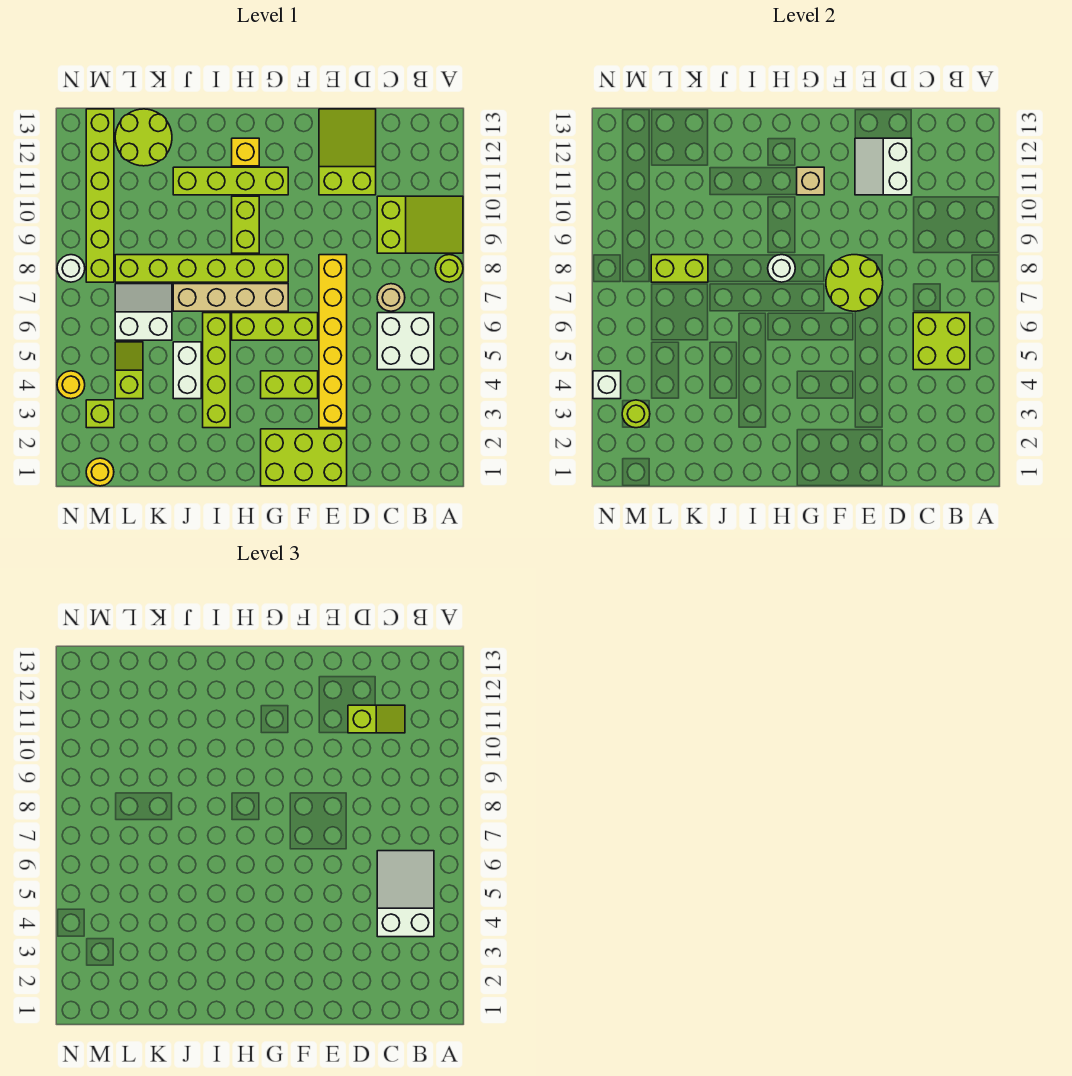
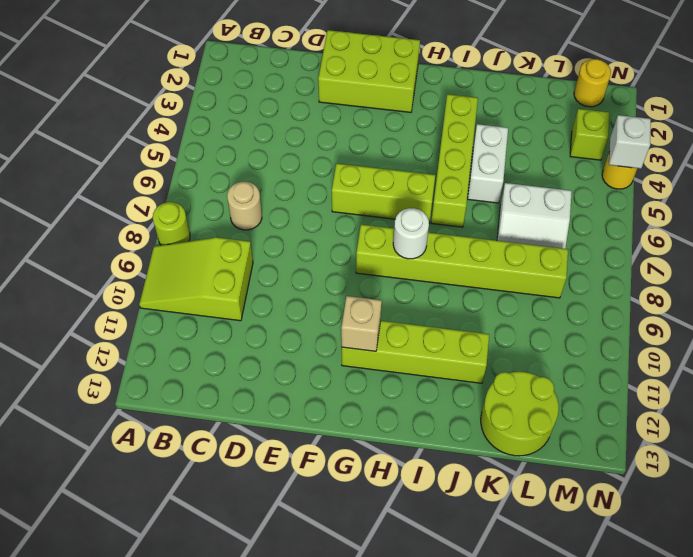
none -> white 2x2 brick [377,313,434,370]
none -> lime 2x3 slope [319,109,376,195]
none -> yellow 1x6 brick [319,255,347,428]
none -> lime 1x2 brick [261,371,318,399]

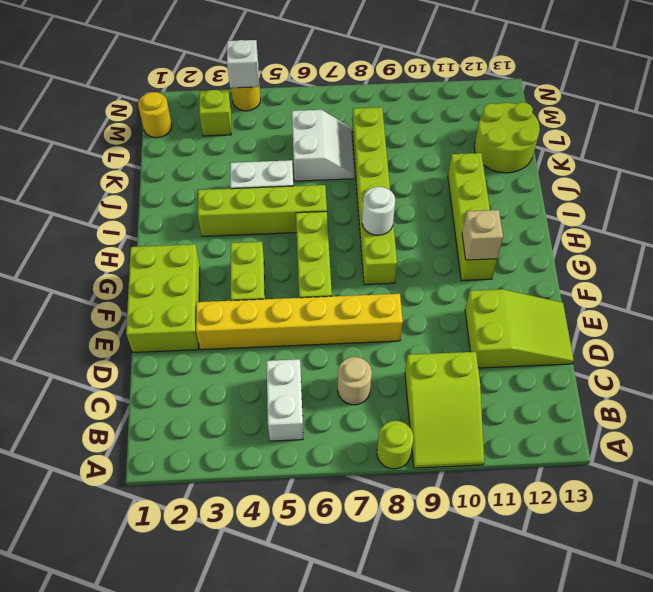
white 1x2 brick [266,359,303,441] -> white 2x2 brick [377,313,434,370]
none -> tan 1x4 brick [173,284,288,311]
none -> lime 1x2 brick [232,196,259,253]
none -> yellow 1x1 brick [232,138,259,166]
none -> lime 1x2 slope [115,342,143,399]

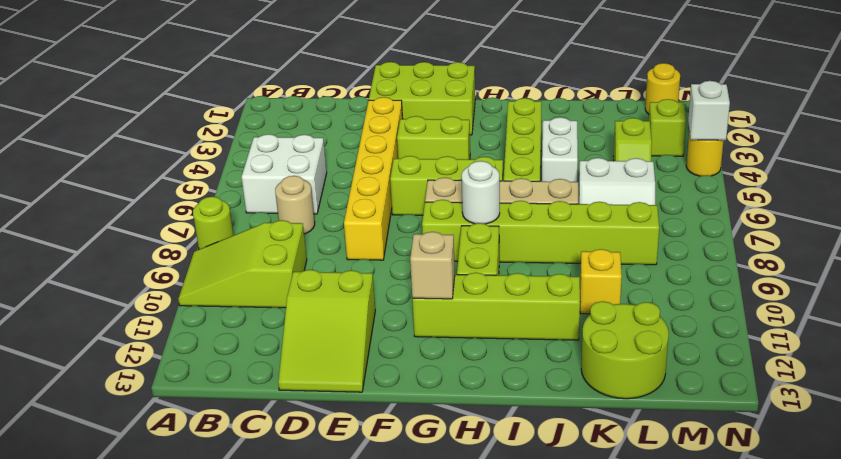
yellow 1x1 brick [580,249,622,314] -> yellow 1x1 brick moved to [232,138,259,166]
none -> lime 1x6 brick [86,109,114,282]
none -> white 1x1 round brick [57,255,85,282]
none -> lime 2x2 brick [913,313,970,370]
none -> white 2x2 slope [855,138,912,195]

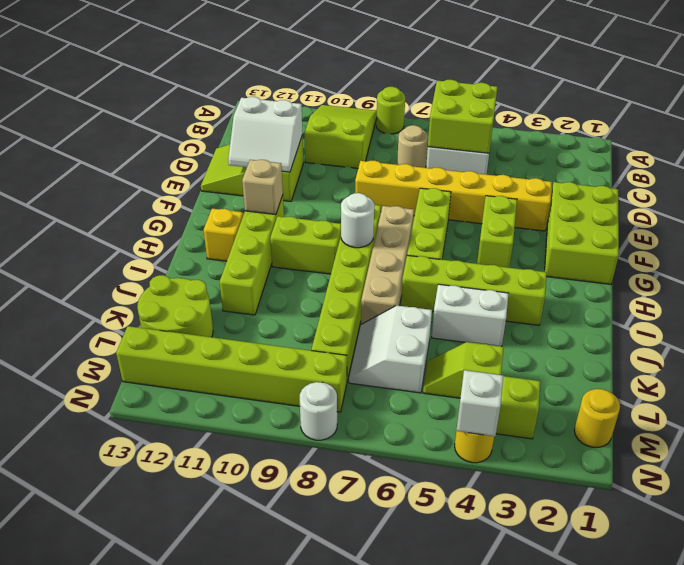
none -> lime 2x2 round brick [826,255,883,311]
none -> lime 1x2 brick [651,255,708,282]
none -> lime 1x1 round brick [622,400,650,428]
none -> white 2x3 slope [377,851,434,937]

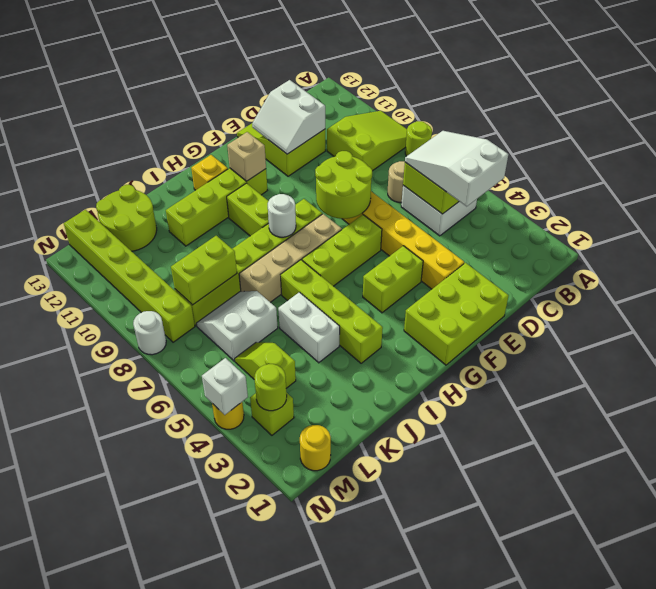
none -> lime 1x2 slope [348,705,405,733]

